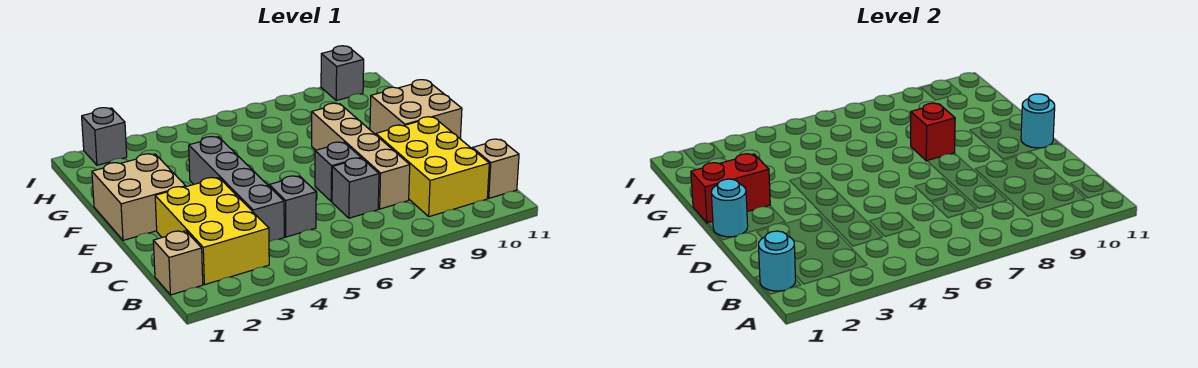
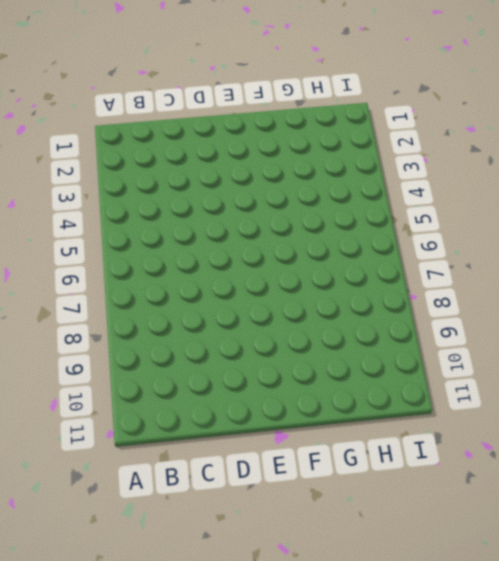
none -> tan 1x1 brick [153,231,203,295]
none -> yellow 2x3 brick [155,178,269,285]
none -> yellow 2x3 brick [376,117,489,217]

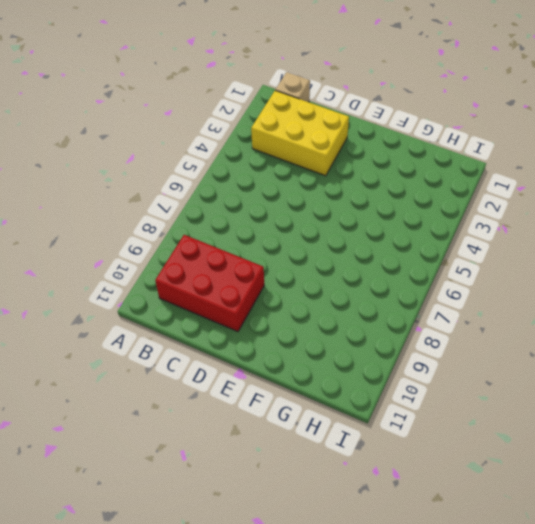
red 2x3 brick [155,235,264,332] -> yellow 2x3 brick [376,117,489,217]
none -> tan 1x1 brick [472,139,519,198]
none -> grey 1x4 brick [189,137,284,242]
none -> grey 1x1 brick [269,176,316,237]

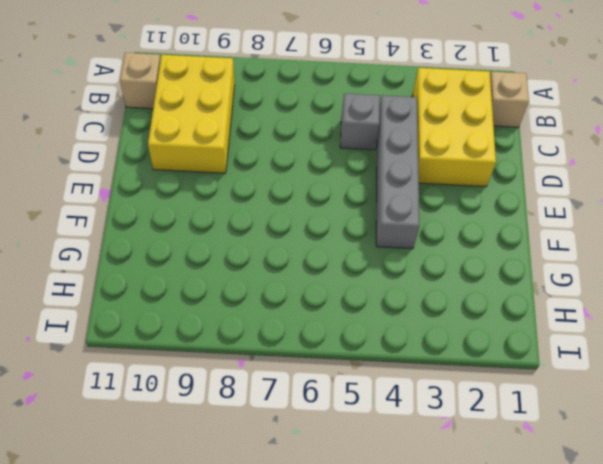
none -> grey 1x1 brick [332,158,379,218]
none -> tan 1x4 brick [312,103,410,209]
none -> grey 1x1 brick [315,142,361,202]

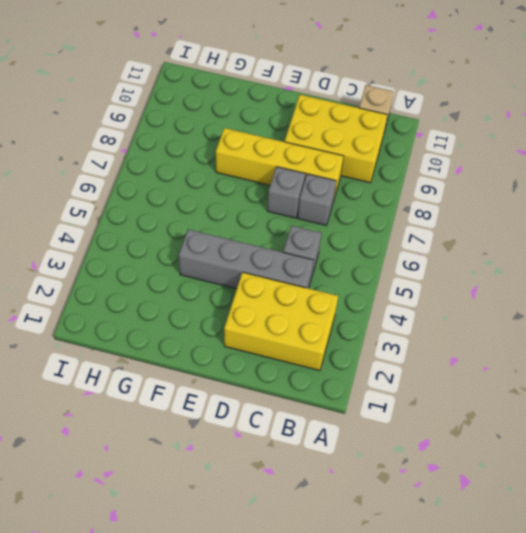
yellow 1x4 brick [216,128,343,198] -> tan 1x4 brick [312,103,410,209]
none -> tan 1x1 brick [153,231,203,295]
none -> tan 2x2 brick [92,154,186,240]
none -> tan 2x2 brick [370,80,462,138]

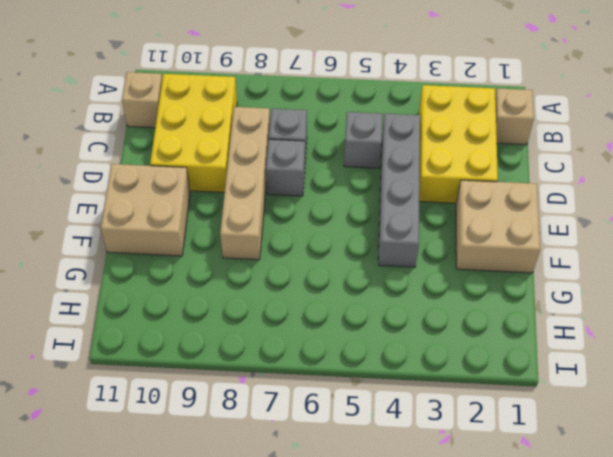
none -> grey 1x1 brick [82,108,127,165]
none -> grey 1x1 brick [321,46,364,101]
none -> cyan 1x1 round brick [759,231,796,291]

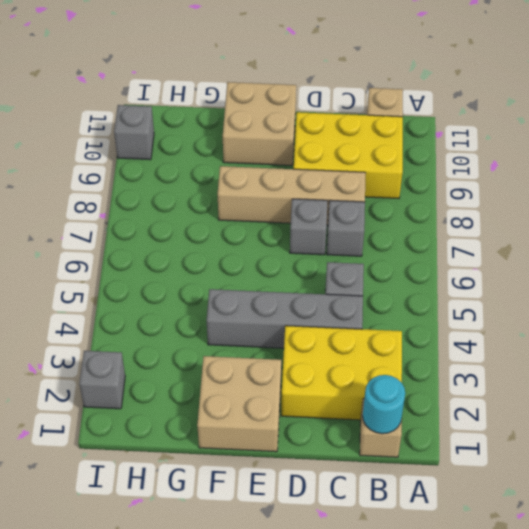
none -> cyan 1x1 round brick [711,179,748,237]
none -> cyan 1x1 round brick [1021,94,1055,148]
none -> red 1x2 brick [691,154,770,223]

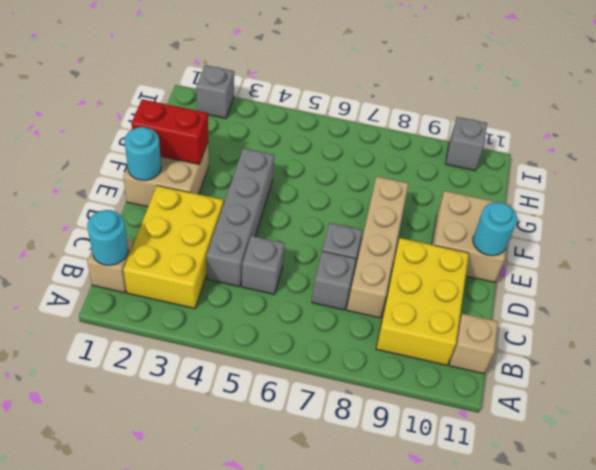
none -> red 1x1 brick [911,103,955,161]

